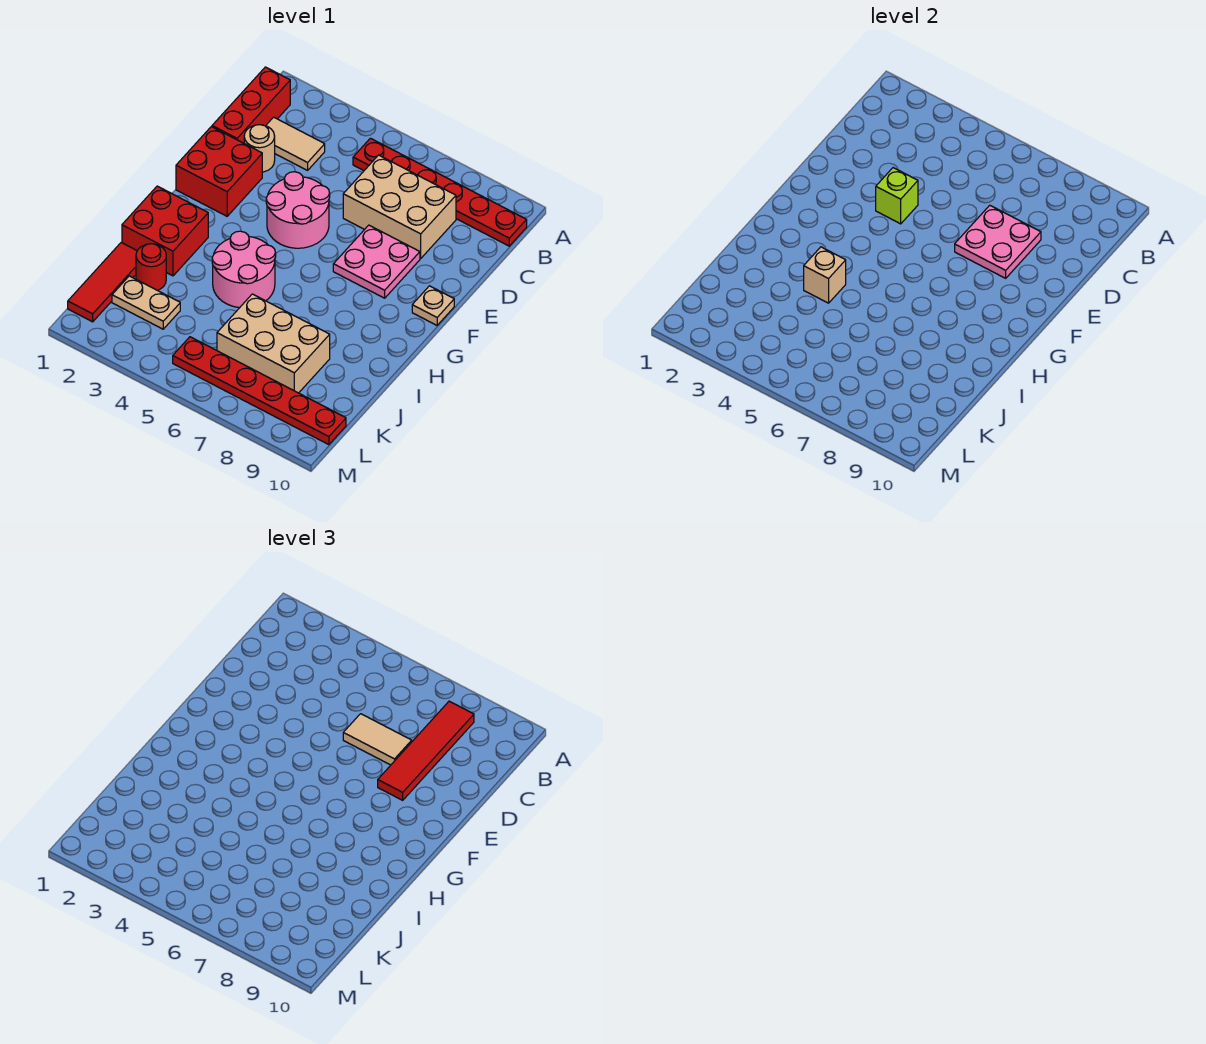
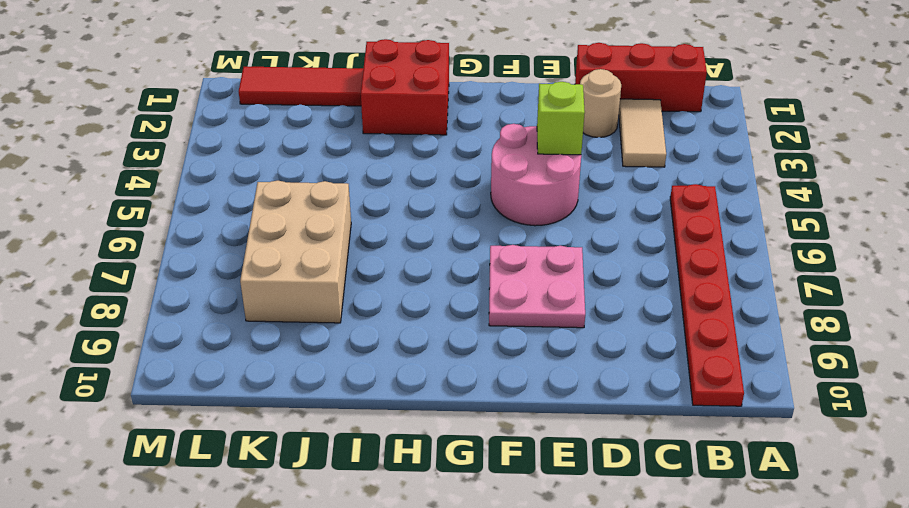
none -> tan 2x3 brick [343,155,456,258]
none -> red 2x2 brick [176,127,262,216]
none -> tan 1x1 plate [412,286,454,325]

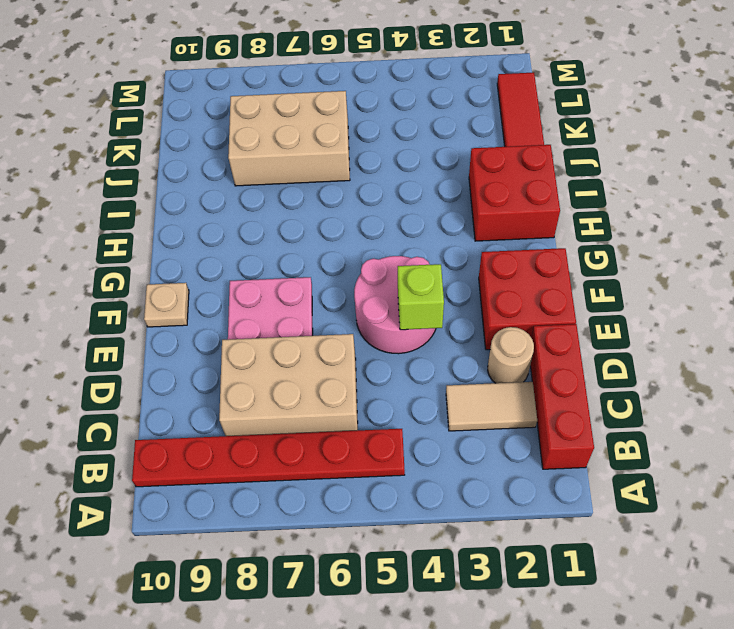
none -> pink 2x2 round brick [212,231,276,308]
none -> red 1x1 round brick [136,244,166,290]
none -> tan 1x2 plate [112,276,180,329]

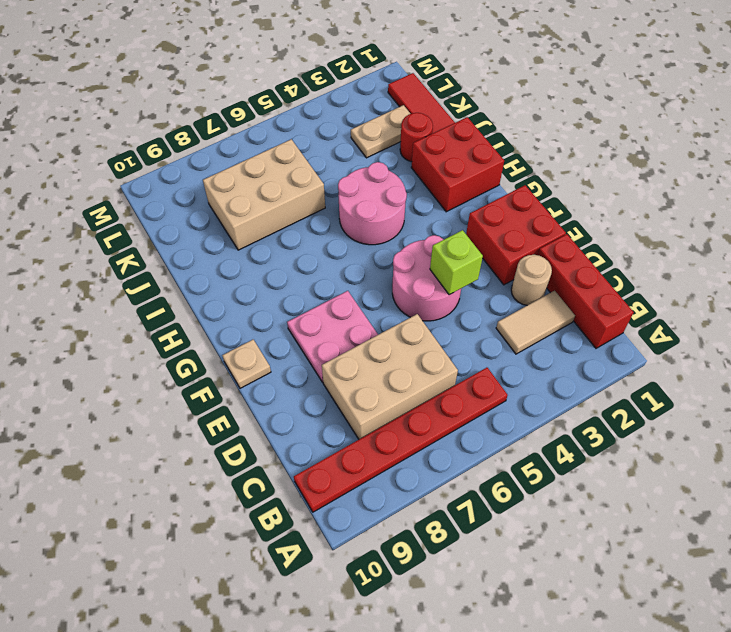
none -> red 1x6 plate [173,337,346,445]
none -> pink 2x2 plate [955,205,1041,278]
none -> tan 1x1 brick [804,247,846,303]

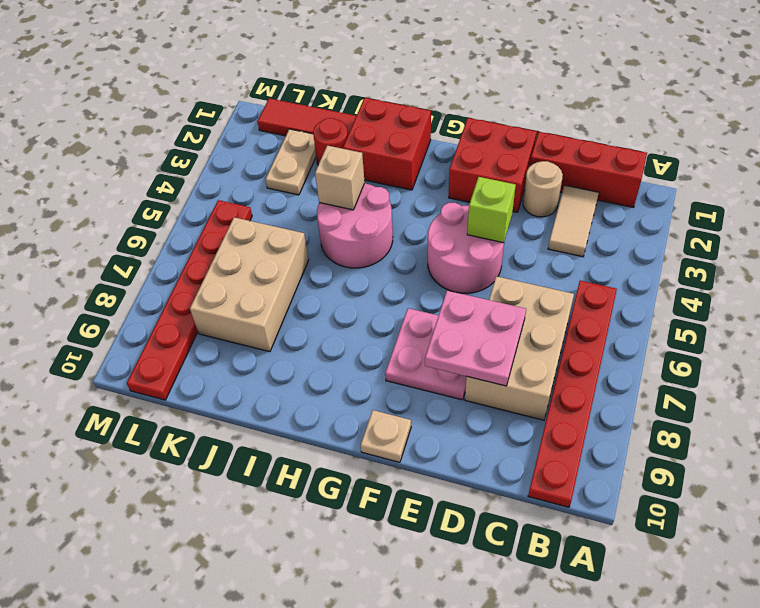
none -> red 1x4 tile [378,701,474,800]
none -> tan 1x2 tile [343,714,412,765]

